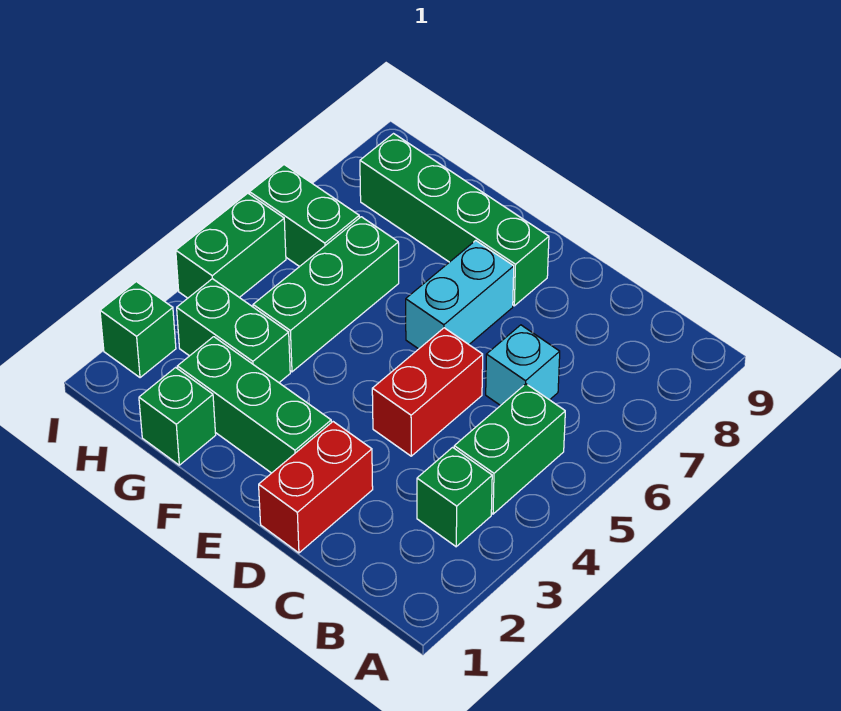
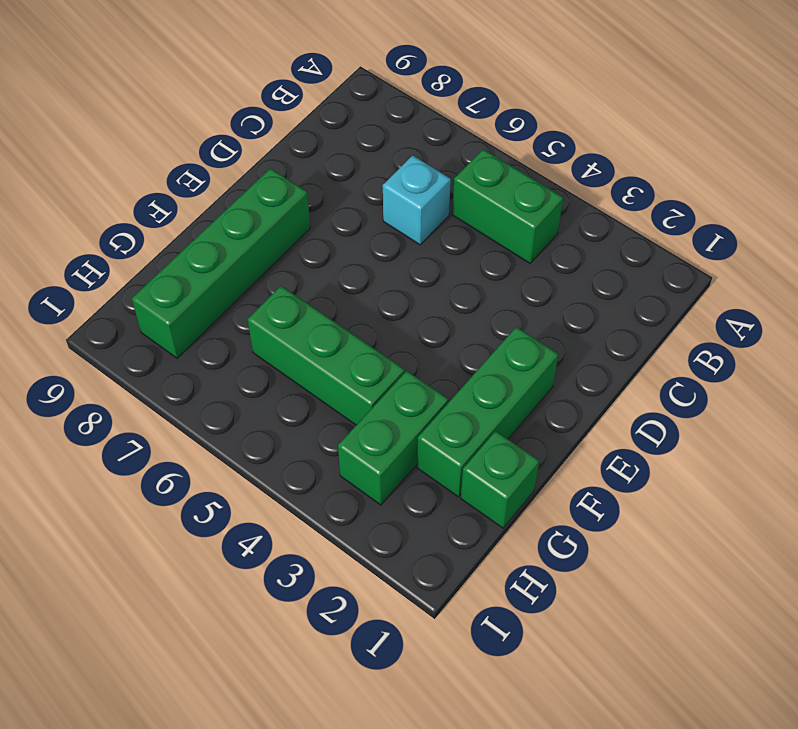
none -> green 1x1 brick [417,447,492,547]
none -> red 1x2 brick [259,422,373,553]
none -> red 1x2 brick [372,328,483,456]

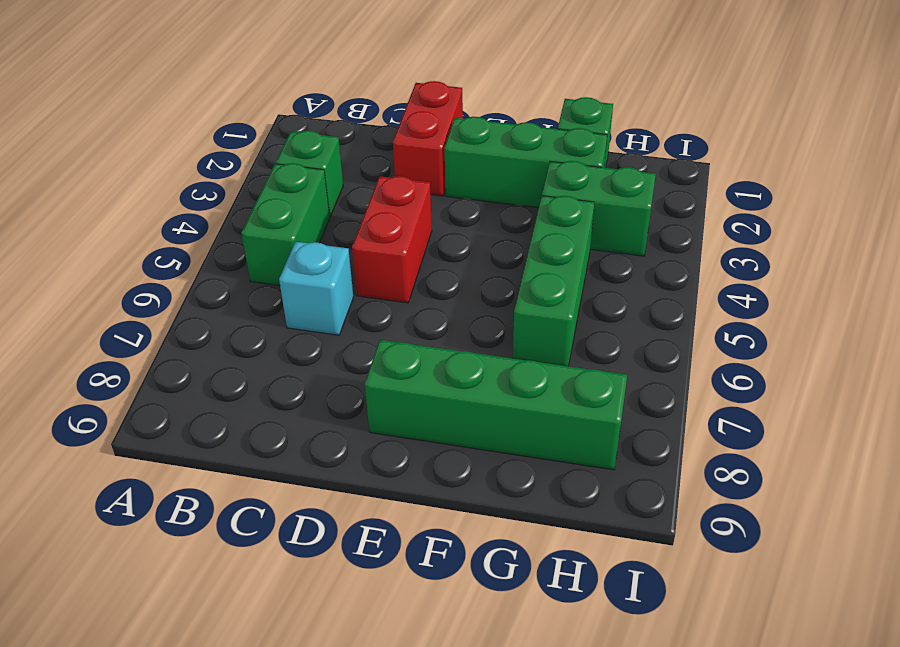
none -> cyan 1x2 brick [406,241,514,349]
none -> green 1x2 brick [250,165,359,267]
none -> green 1x1 brick [100,282,176,378]

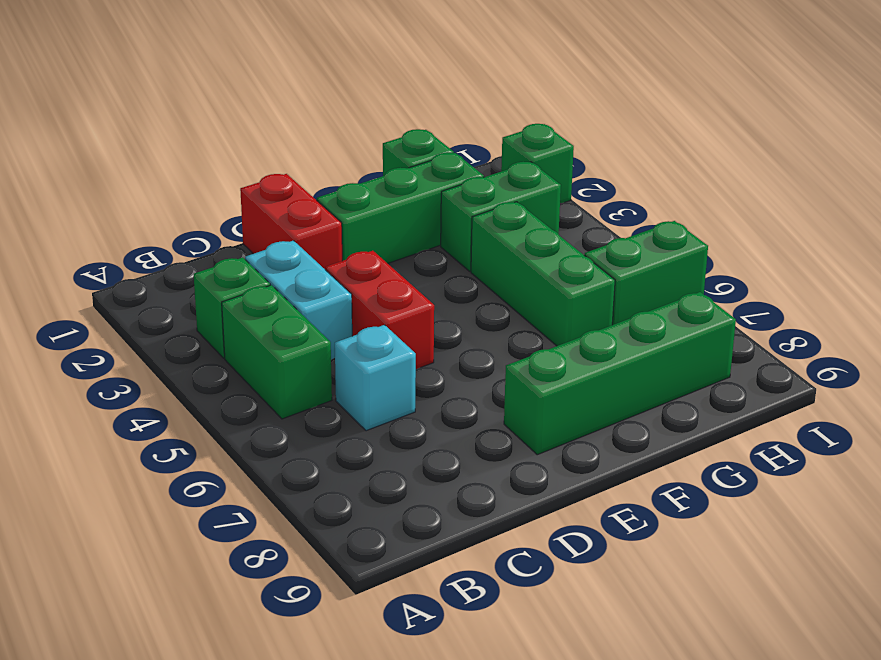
cyan 1x2 brick [245,241,352,359] -> cyan 1x2 brick moved to [406,241,514,349]
none -> green 1x2 brick [176,193,286,298]

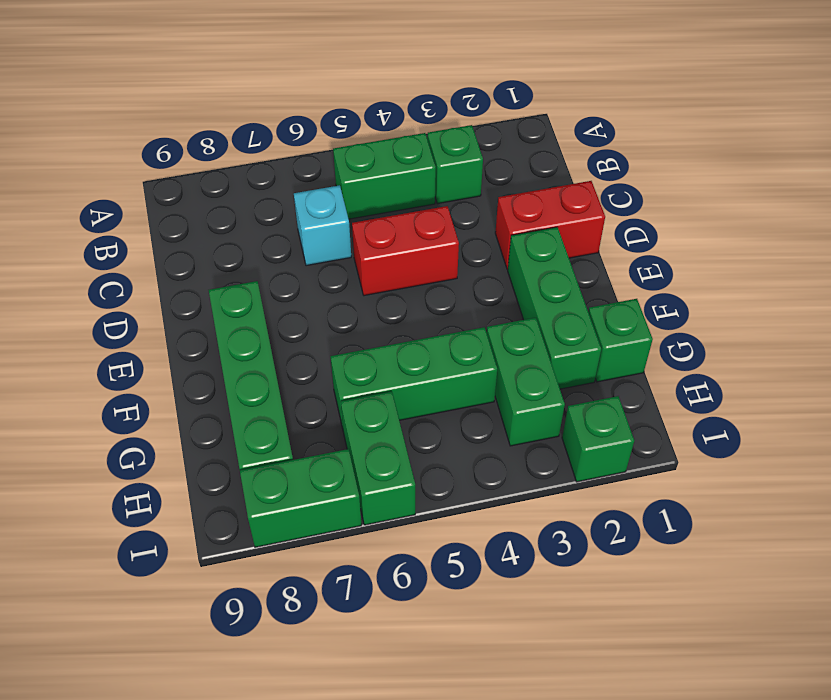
green 1x2 brick [240,449,362,547] -> green 1x2 brick moved to [176,193,286,298]
none -> cyan 1x2 brick [406,241,514,349]

